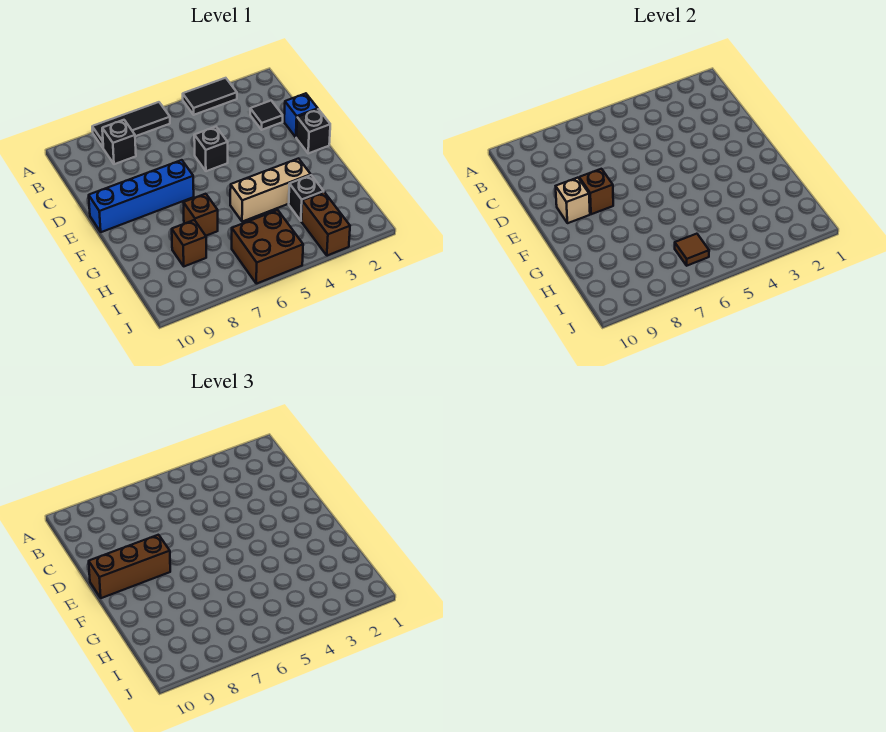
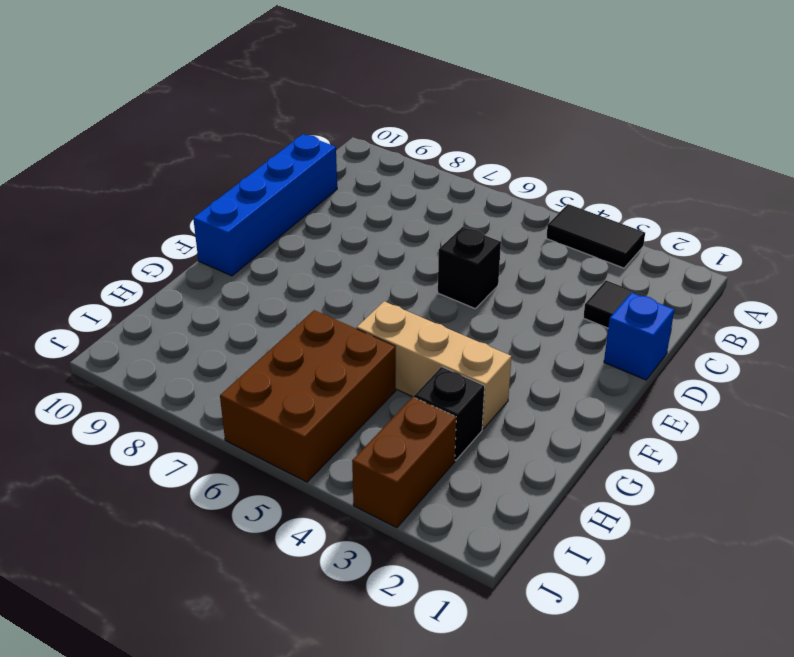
blue 1x4 brick [193,134,337,276] -> blue 1x4 brick turned to [89,160,194,232]
brown 2x3 brick [220,310,396,482] -> brown 2x2 brick [232,210,303,284]
none -> black 1x3 tile [92,102,170,148]
none -> black 1x1 brick [102,120,136,164]
none -> black 1x1 brick [296,109,330,153]

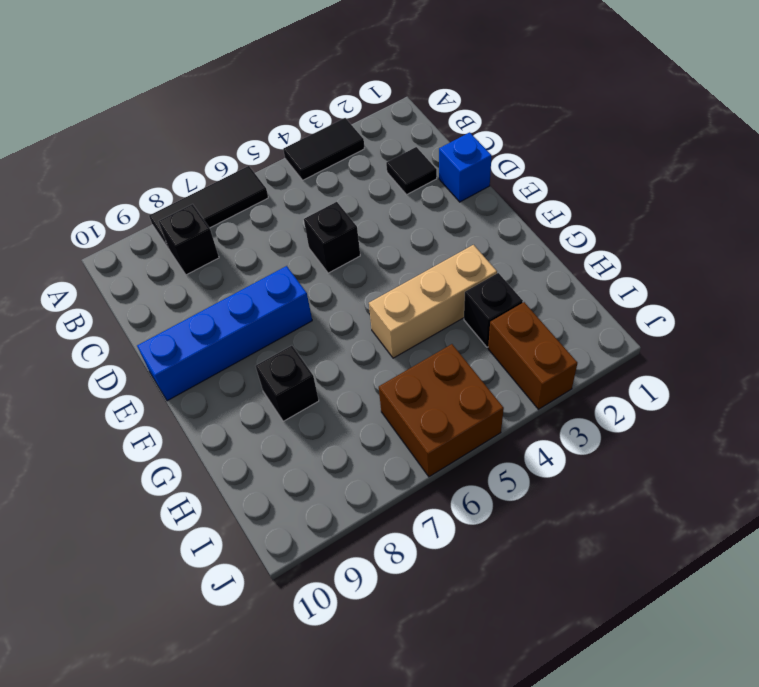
black 1x1 brick [256,346,319,421] -> black 1x1 brick moved to [296,109,330,153]
none -> brown 1x1 brick [183,194,218,236]
none -> brown 1x1 brick [172,220,206,266]
none -> brown 1x1 brick [579,169,613,214]

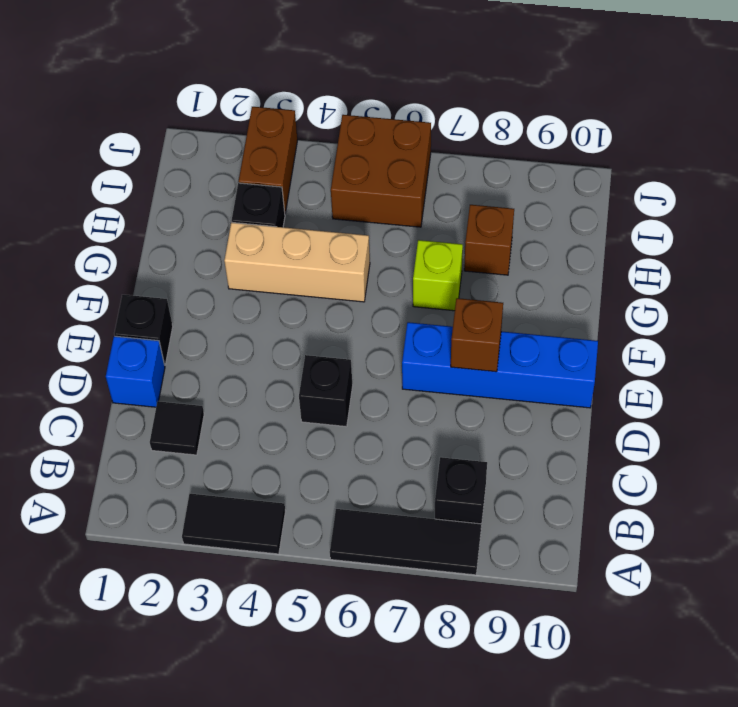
lime 1x1 brick [413,240,463,311] -> brown 1x1 brick [183,194,218,236]
none -> tan 1x1 brick [556,178,590,223]
none -> brown 1x1 tile [675,234,709,266]
none -> brown 1x3 brick [89,535,170,598]

